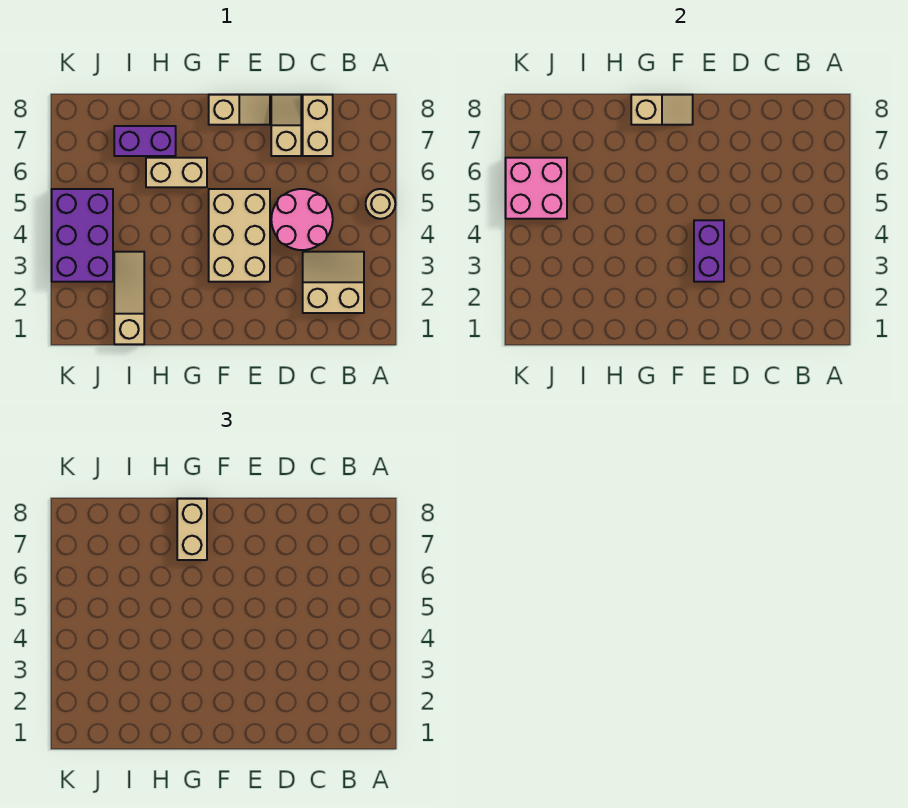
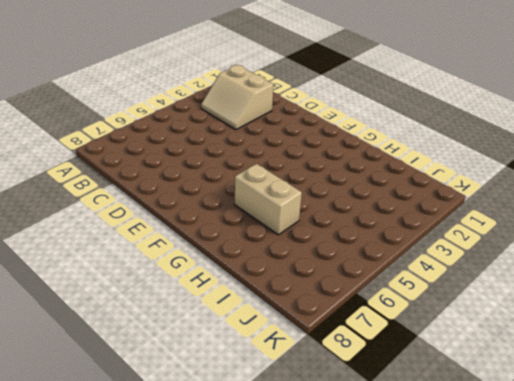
none -> tan 1x1 round brick [366,189,395,219]
none -> pink 2x2 round brick [271,189,333,250]
none -> tan 1x2 brick [303,95,333,156]

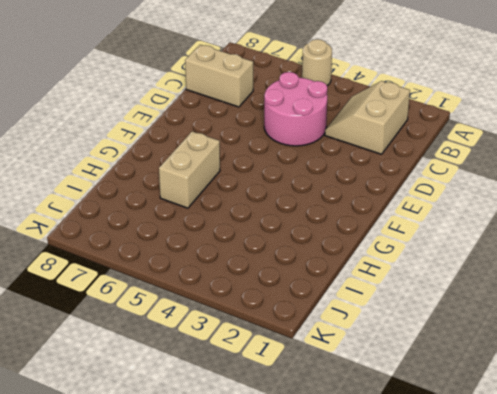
none -> tan 1x2 slope [271,95,301,156]
none -> tan 2x3 brick [209,189,270,282]
none -> tan 1x2 slope [209,95,270,125]

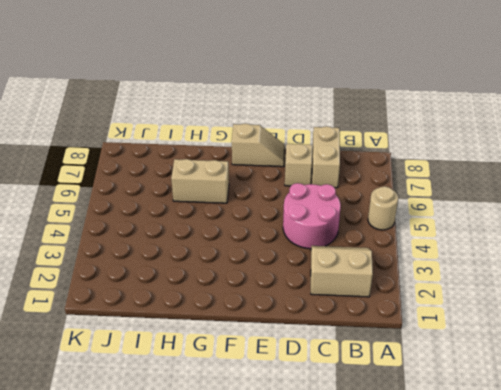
none -> tan 2x3 brick [209,189,270,282]
none -> purple 1x2 brick [114,126,176,156]
none -> tan 1x3 slope [114,252,144,344]

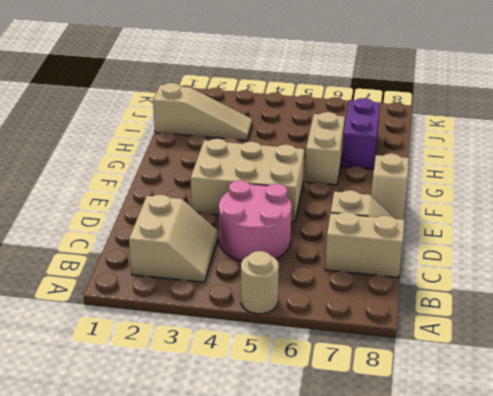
none -> purple 2x3 brick [52,189,113,282]
none -> purple 1x2 brick [694,220,724,282]
none -> tan 1x2 slope [631,95,693,125]

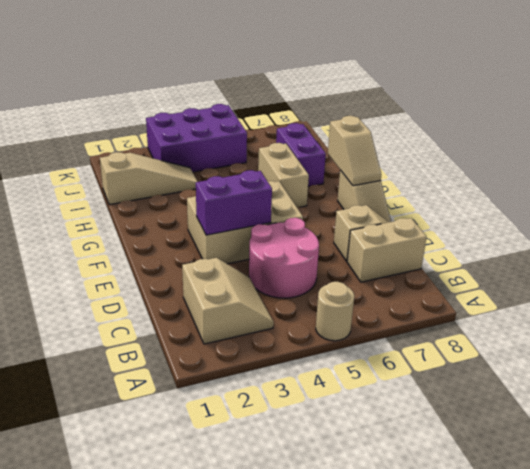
none -> pink 2x2 brick [506,158,567,219]
none -> tan 1x2 brick [177,499,207,560]

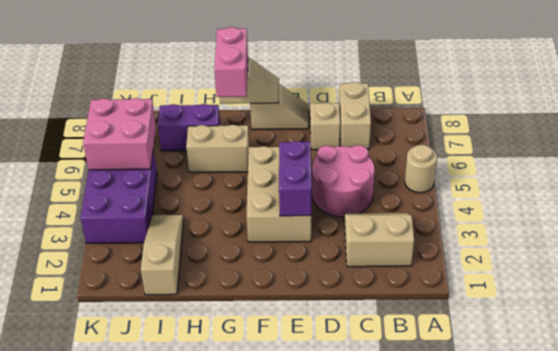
pink 1x2 brick [214,27,248,97] -> tan 1x2 brick [177,499,207,560]

